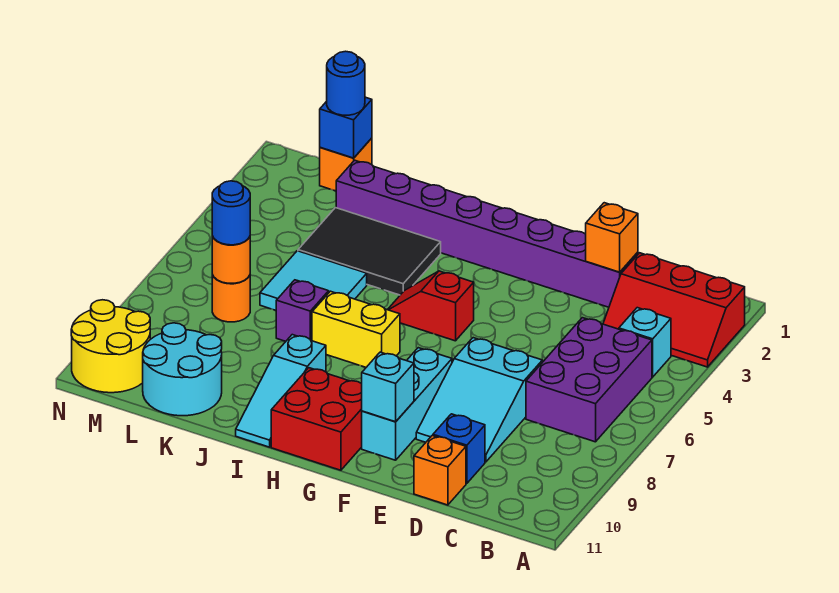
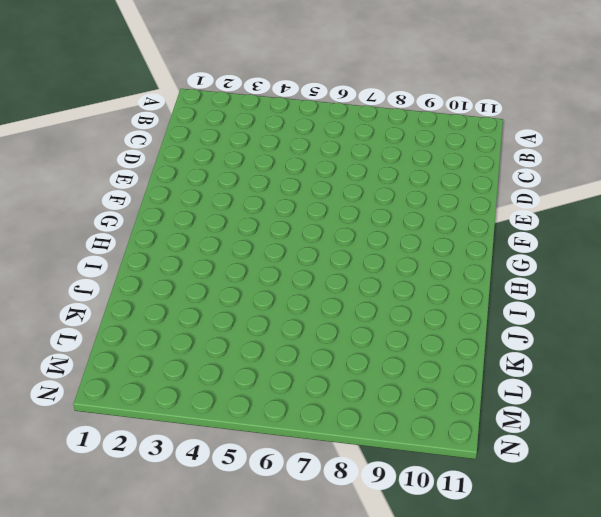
none -> red 2x3 slope [603,253,745,367]
none -> cyan 1x1 brick [619,308,671,377]
none -> purple 2x3 brick [526,318,652,442]

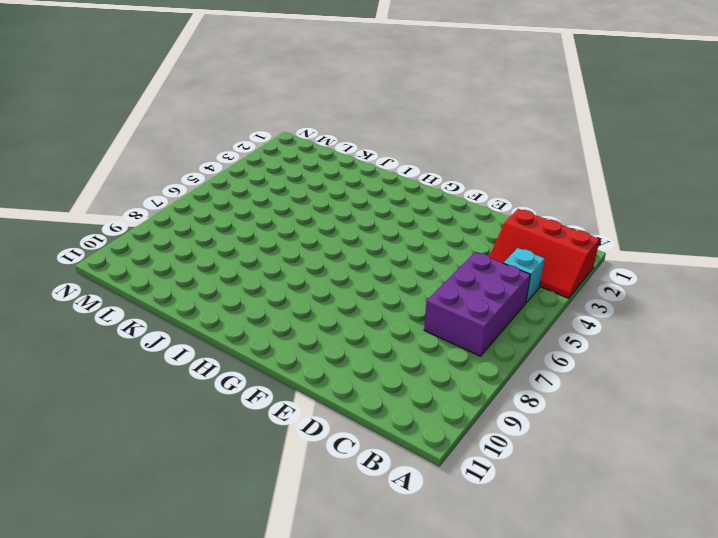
none -> purple 1x8 brick [336,160,638,307]
none -> cyan 2x3 slope [416,338,542,462]
none -> blue 1x1 brick [433,414,485,483]

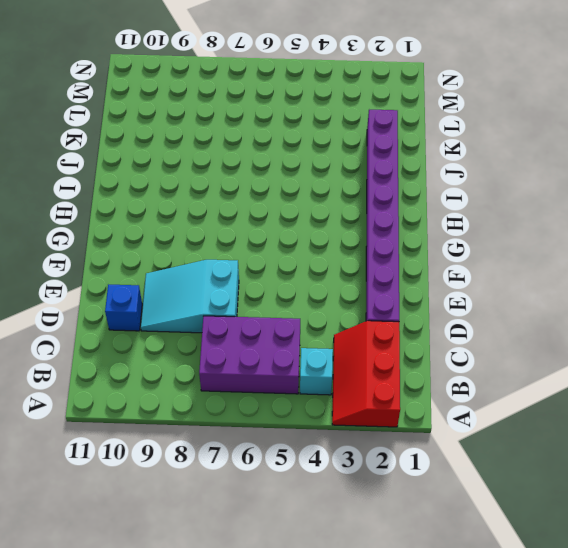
none -> orange 1x1 brick [414,436,466,505]
none -> cyan 1x3 brick [362,348,452,460]
none -> red 1x2 slope [388,271,474,341]

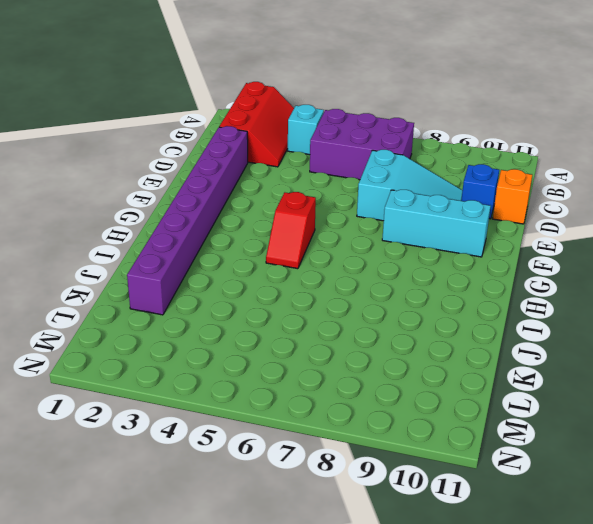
none -> red 2x2 brick [271,368,362,470]
none -> yellow 1x2 brick [312,291,400,367]
none -> black 2x3 tile [298,208,441,295]

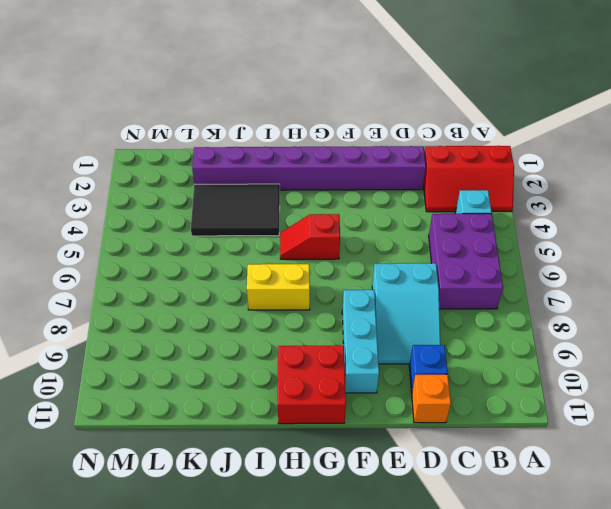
none -> cyan 1x3 slope [236,335,326,447]
none -> cyan 2x2 tile [260,251,367,310]
none -> purple 1x1 brick [276,280,329,341]

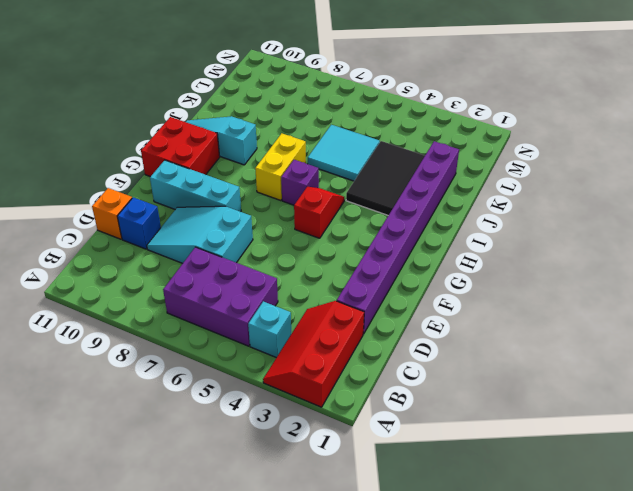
purple 1x1 brick [281,160,319,205] -> purple 1x1 brick moved to [276,280,329,341]
none -> cyan 2x2 round brick [143,323,222,416]
none -> orange 1x1 brick [320,138,372,191]
none -> orange 1x1 round brick [212,275,250,322]

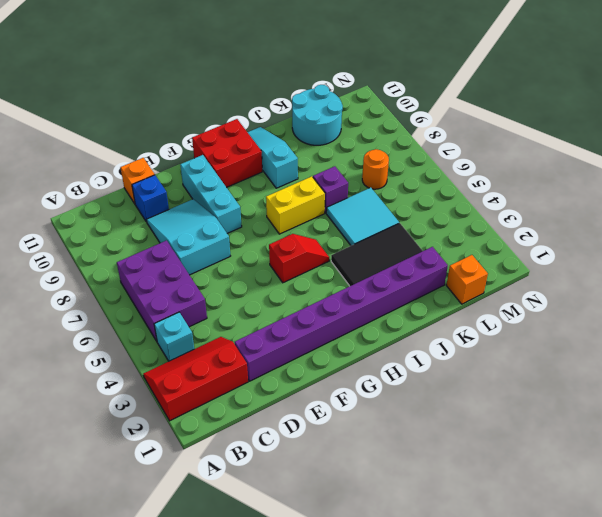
none -> yellow 2x2 round brick [71,300,150,393]
none -> orange 1x1 brick [586,203,638,272]
none -> cyan 1x1 brick [362,352,414,422]

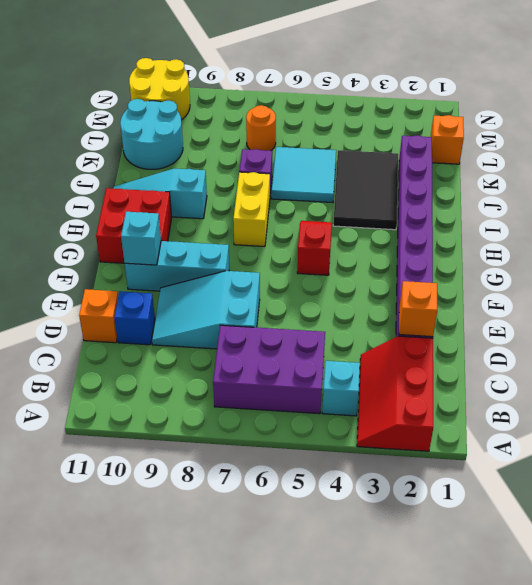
none -> blue 1x1 brick [320,97,372,158]
none -> orange 1x1 round brick [212,236,250,283]
none -> blue 1x1 round brick [327,51,365,115]

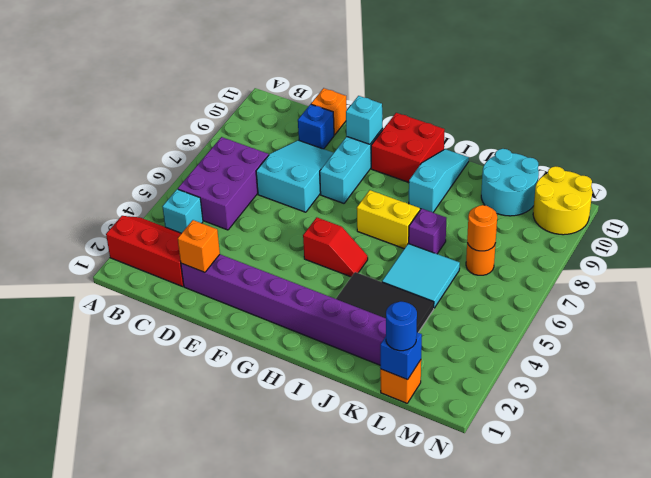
none -> blue 1x1 round brick [212,181,250,245]

